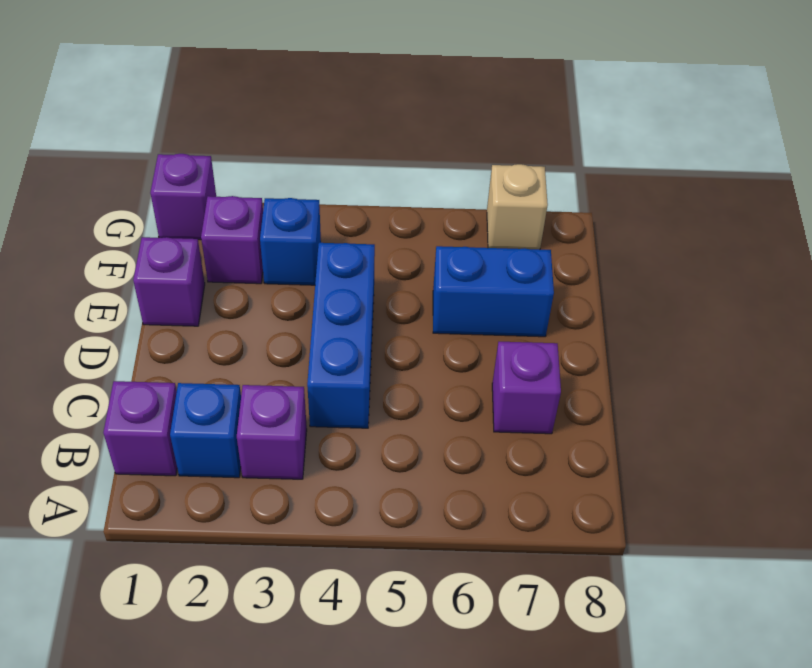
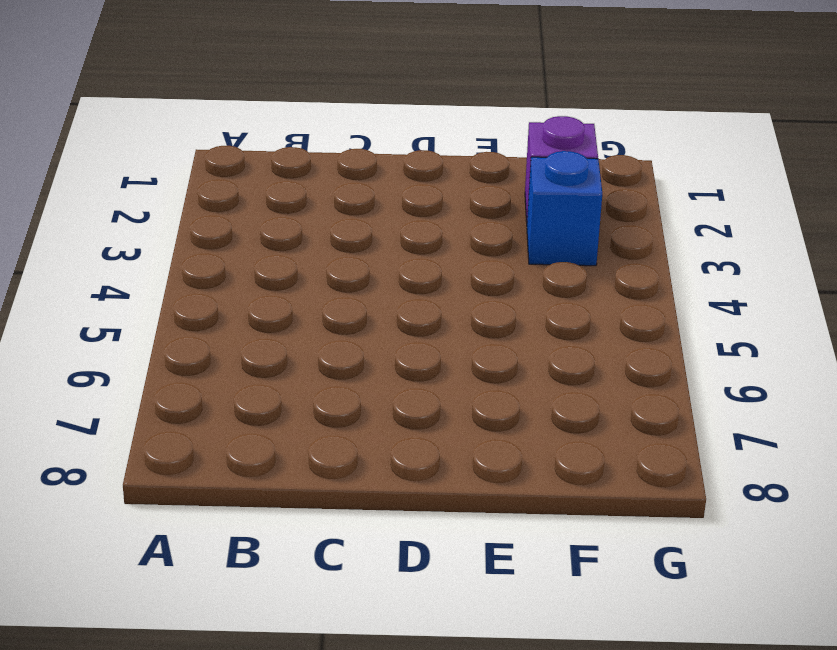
none -> purple 1x1 brick [103,381,177,476]
none -> blue 1x1 brick [170,383,241,478]

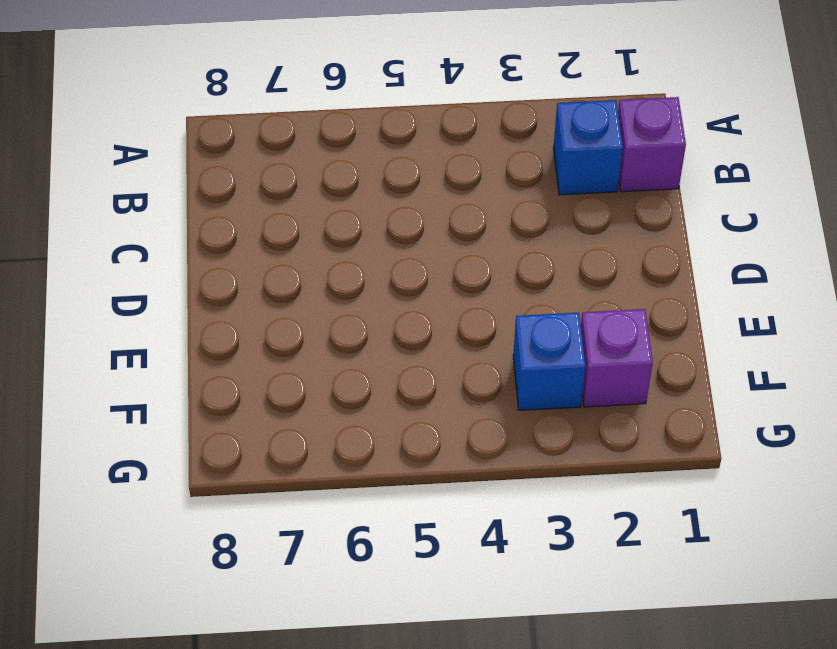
none -> purple 1x1 brick [237,385,307,479]
none -> blue 1x3 brick [307,243,375,428]

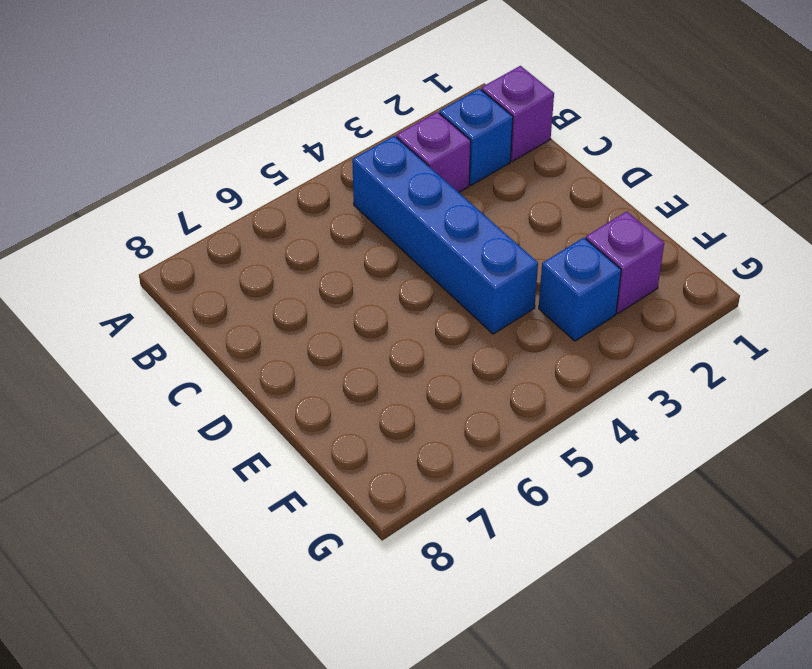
blue 1x4 brick [352,136,538,334] -> blue 1x3 brick [307,243,375,428]
none -> purple 1x1 brick [492,342,561,434]
none -> purple 1x1 brick [133,237,205,326]

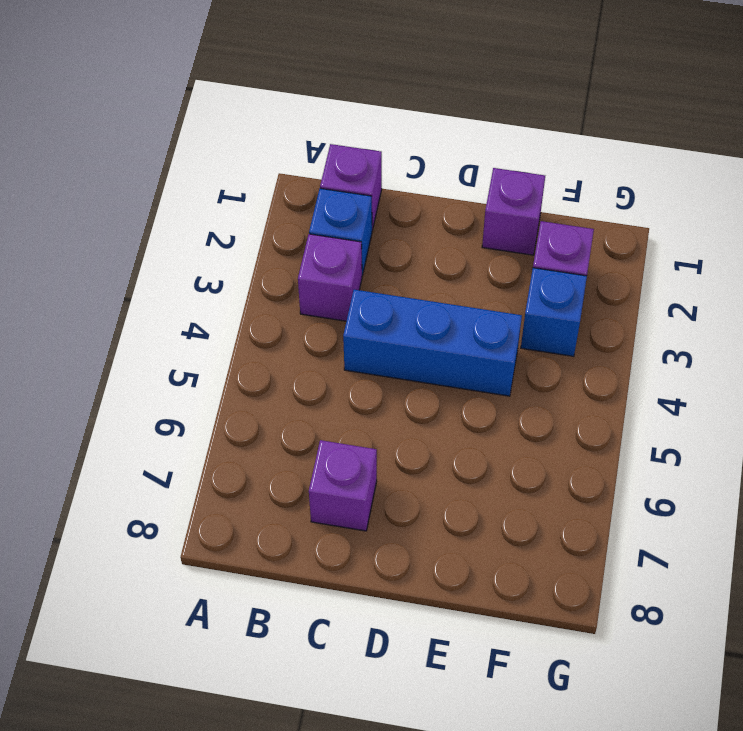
none -> blue 1x2 brick [433,246,554,337]
none -> purple 1x1 brick [150,154,216,240]

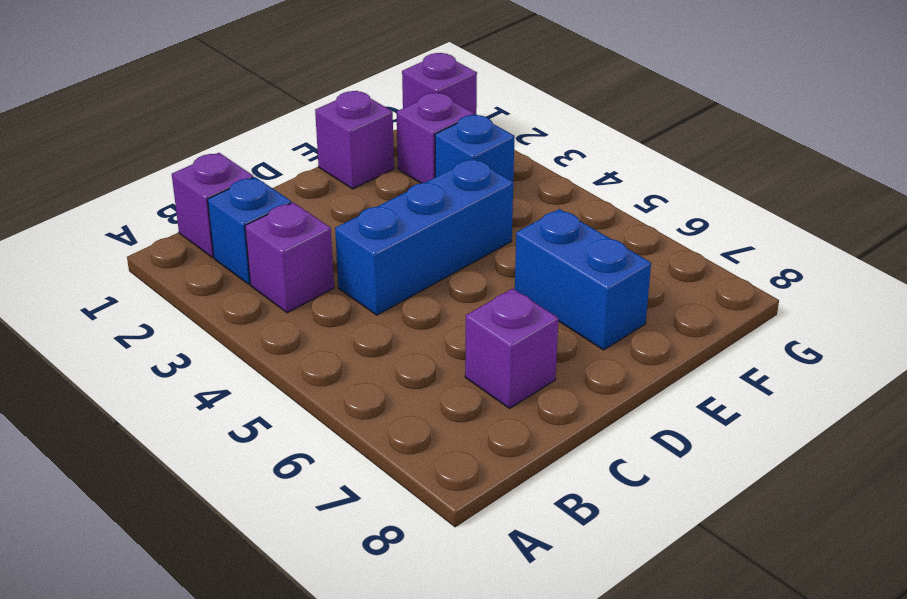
none -> tan 1x1 brick [487,164,548,249]

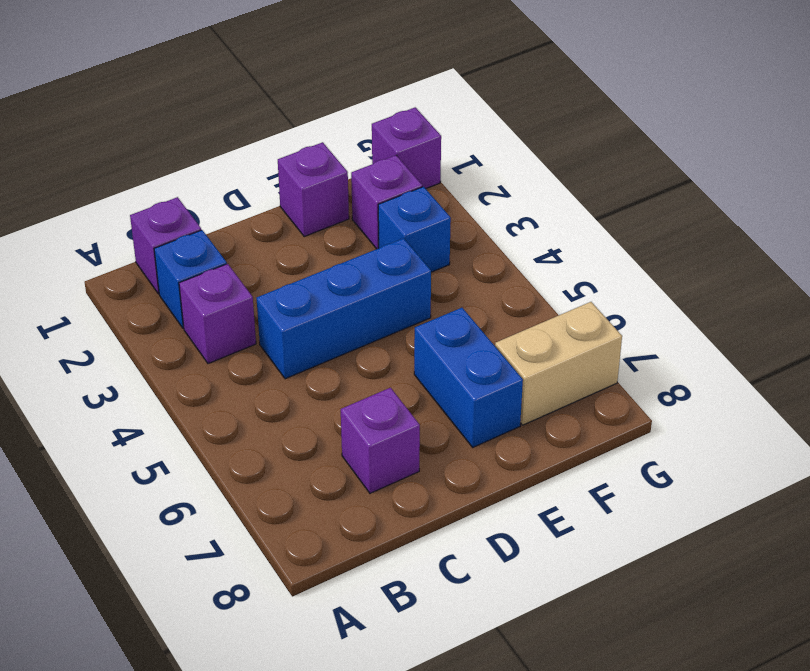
tan 1x2 brick [495,302,622,425] -> tan 1x1 brick [487,164,548,249]

